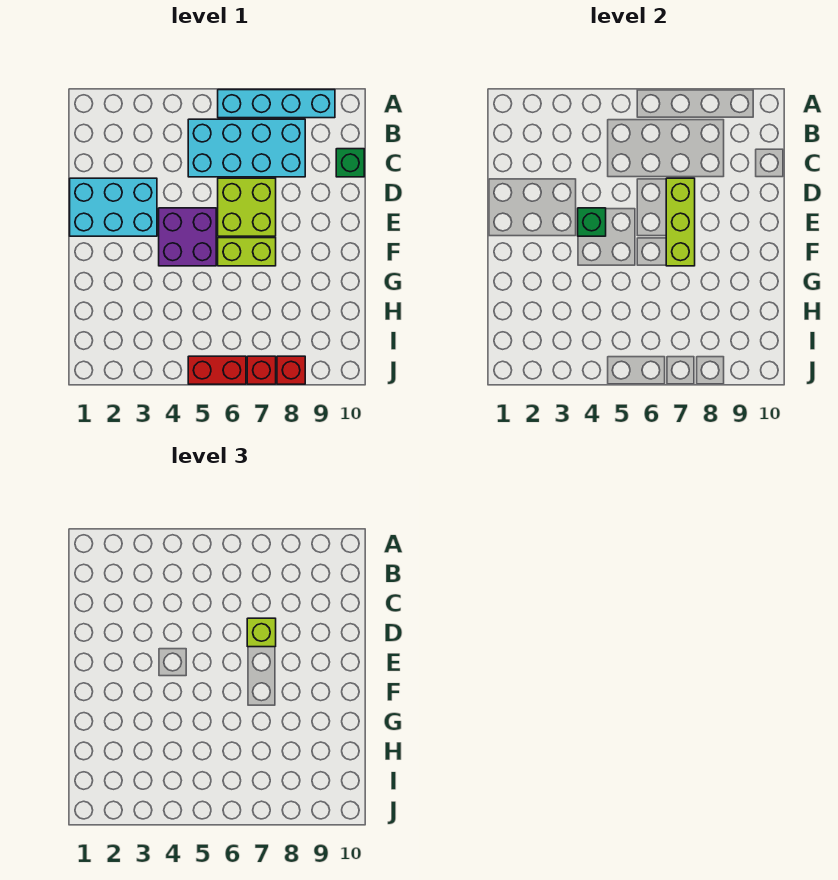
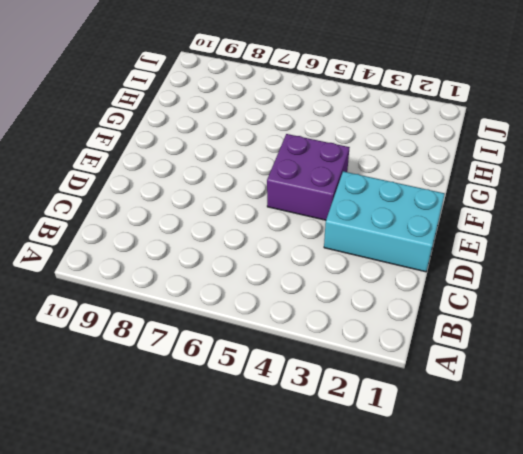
none -> cyan 1x4 brick [218,90,335,118]
none -> cyan 2x4 brick [188,119,305,177]
none -> green 1x1 brick [336,149,364,177]

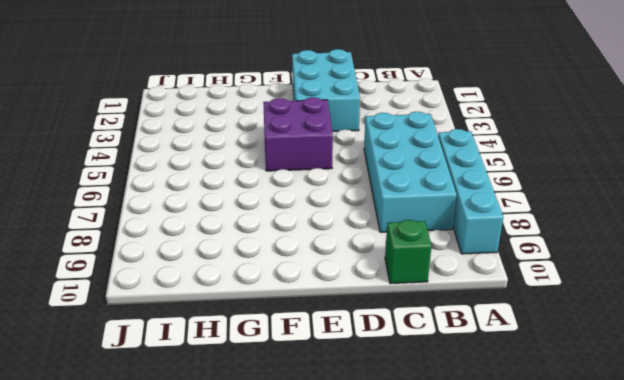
none -> lime 2x2 brick [218,178,276,236]
none -> lime 1x2 brick [218,238,276,266]
none -> red 1x2 brick [188,356,246,384]

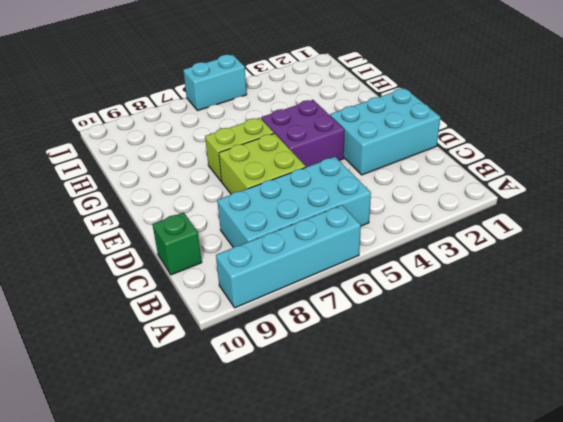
cyan 1x2 brick [183,55,247,110] -> red 1x2 brick [188,356,246,384]
none -> red 1x1 brick [247,356,276,384]
none -> red 1x1 brick [277,356,305,384]
none -> lime 1x3 brick [666,178,695,266]

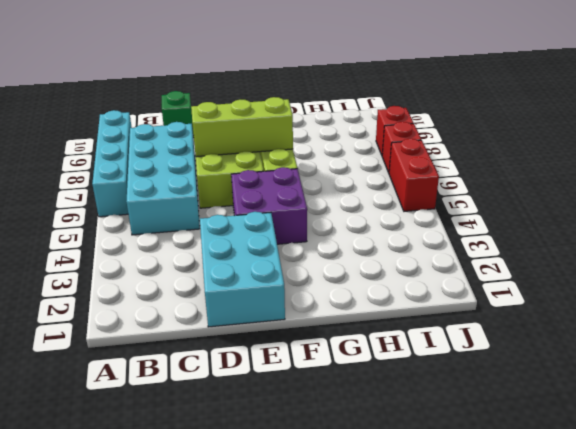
none -> green 1x1 brick [578,208,606,236]
none -> lime 1x1 brick [247,618,276,647]

